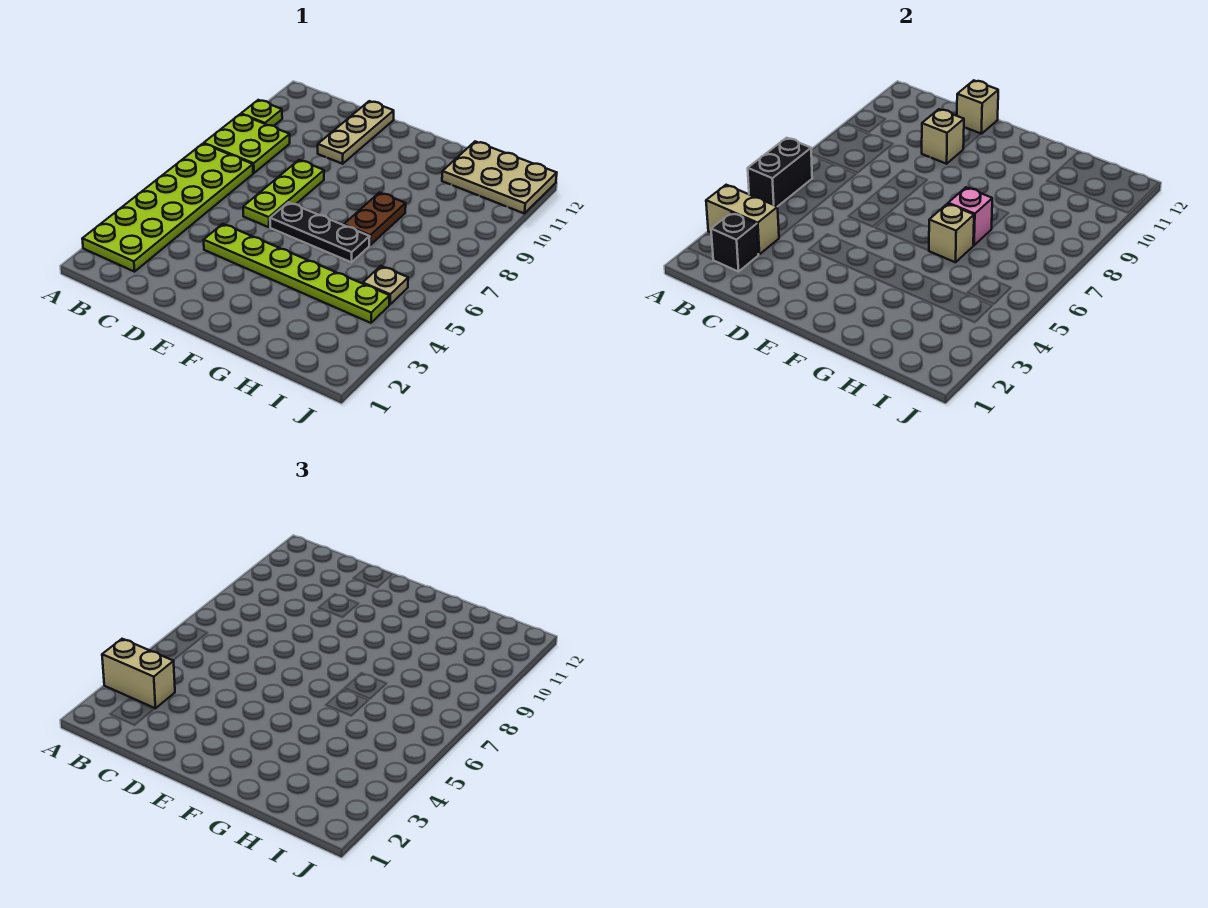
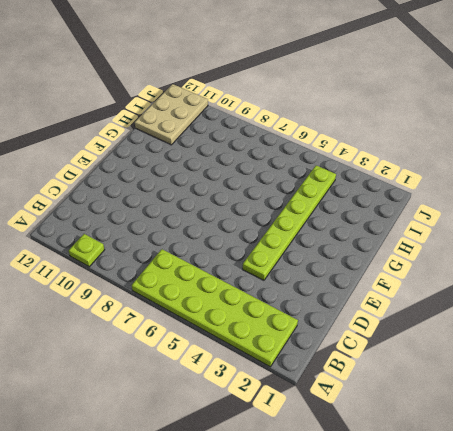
none -> lime 2x2 plate [204,114,290,173]
none -> lime 1x3 plate [243,160,324,227]
none -> tan 1x3 plate [318,101,394,164]

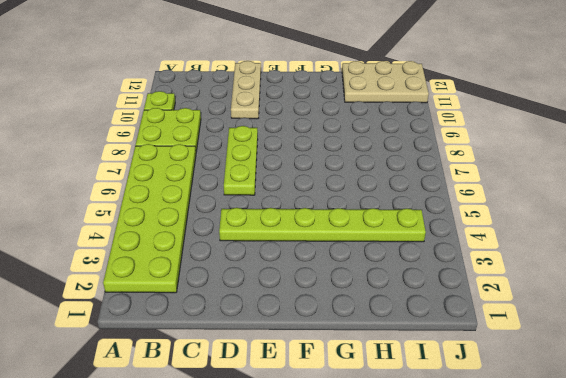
none -> black 1x3 plate [270,202,370,262]
none -> brown 1x2 plate [344,193,406,245]
none -> tan 1x1 plate [363,266,408,305]

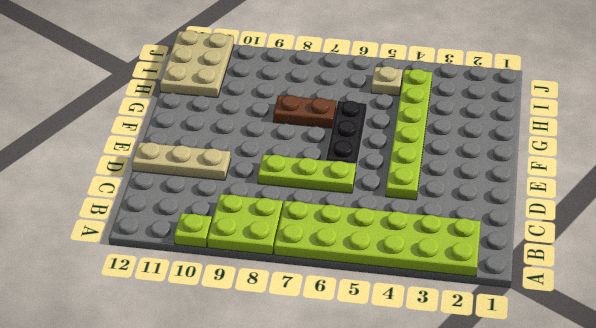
none -> tan 1x2 brick [706,185,779,254]
none -> black 1x2 brick [748,138,812,207]
none -> black 1x1 brick [711,213,759,272]

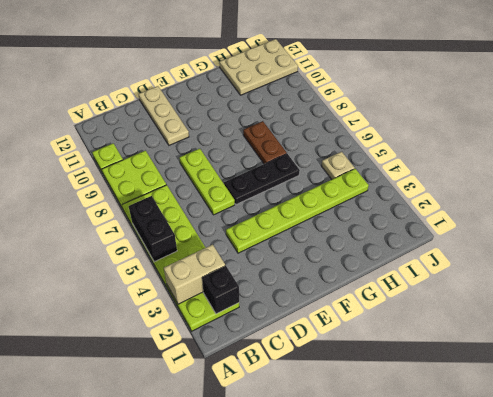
none -> tan 1x1 brick [922,109,964,164]
none -> tan 1x1 brick [957,80,998,134]
none -> tan 1x1 brick [929,204,974,262]

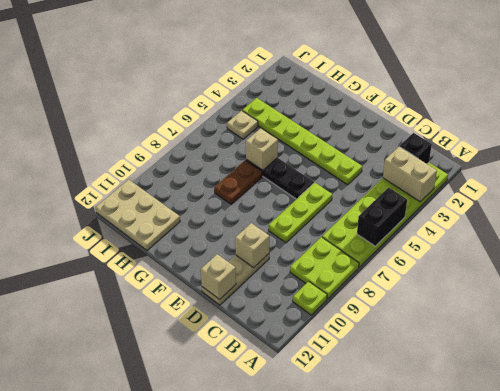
none -> pink 1x1 brick [948,187,992,245]
none -> tan 1x2 brick [102,639,175,708]

